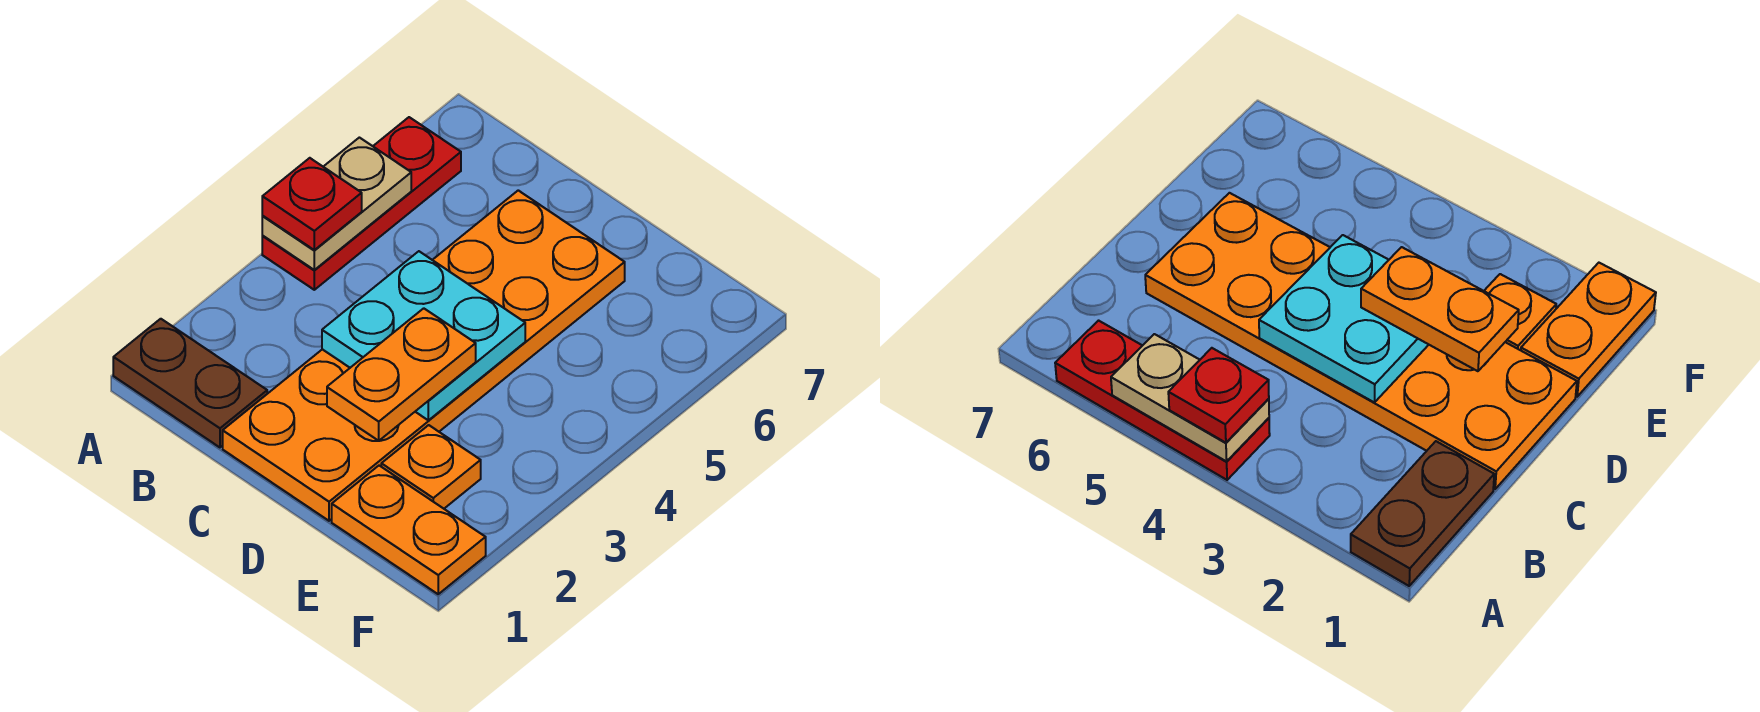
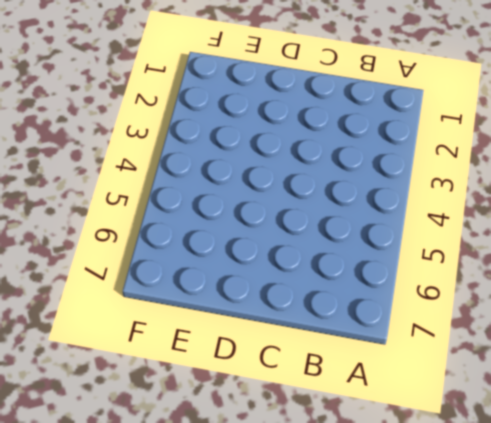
none -> brown 1x2 plate [113,319,267,447]
none -> red 1x3 plate [262,117,461,290]

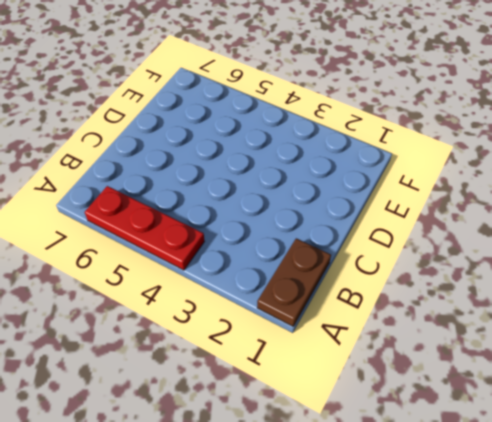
none -> orange 2x6 plate [223,190,625,521]
none -> orange 1x2 plate [332,466,486,594]

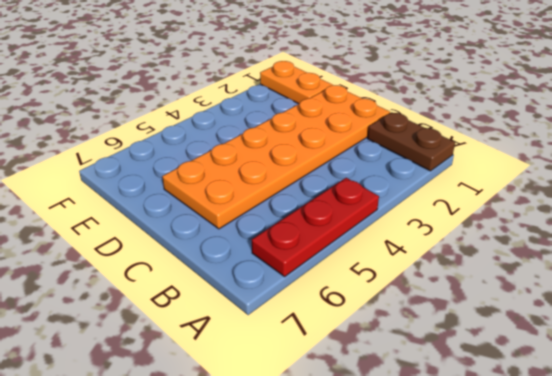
none -> orange 1x1 plate [381,425,481,509]
none -> tan 1x2 plate [262,138,411,270]

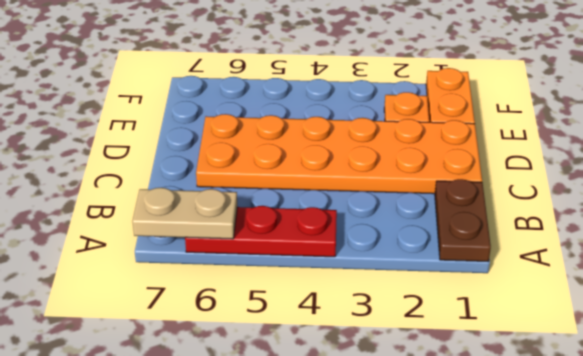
tan 1x2 plate [132,188,237,239] -> tan 1x2 plate moved to [262,138,411,270]
none -> cyan 2x2 plate [322,251,525,420]
none -> red 1x1 plate [262,158,362,250]

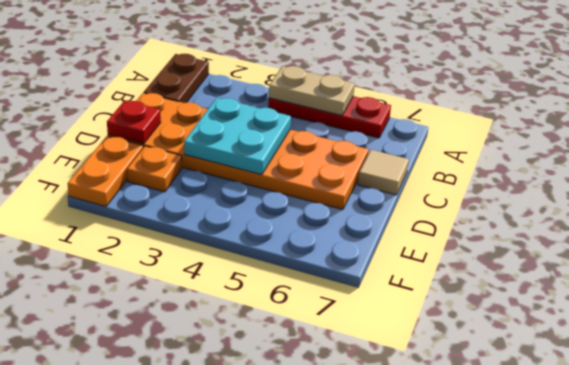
tan 1x1 tile [358,150,409,195] -> none
red 1x1 plate [107,101,161,144] -> red 1x1 plate moved to [262,158,362,250]
none -> orange 1x2 plate [327,308,476,441]

